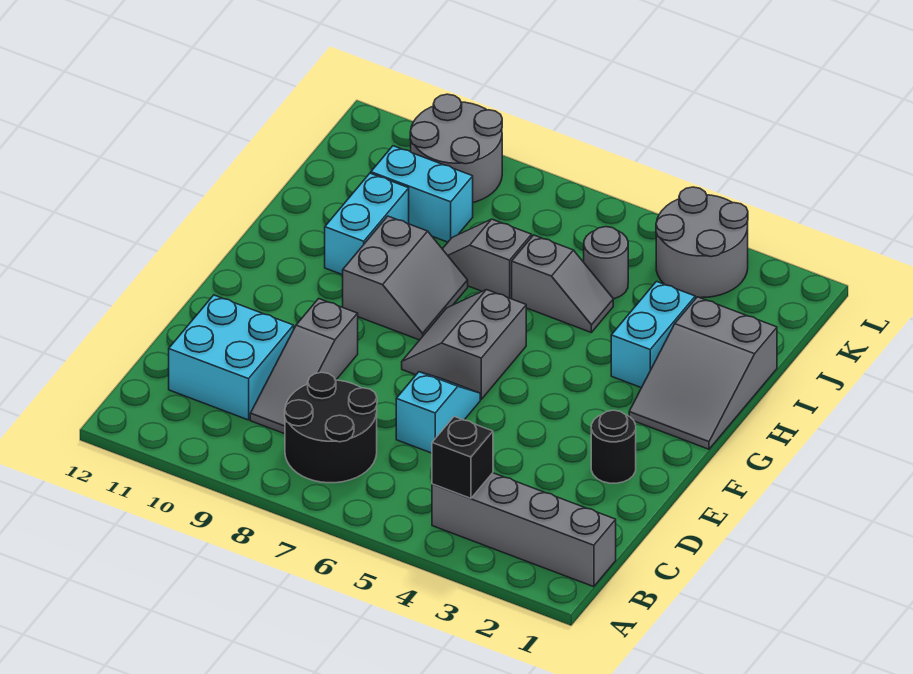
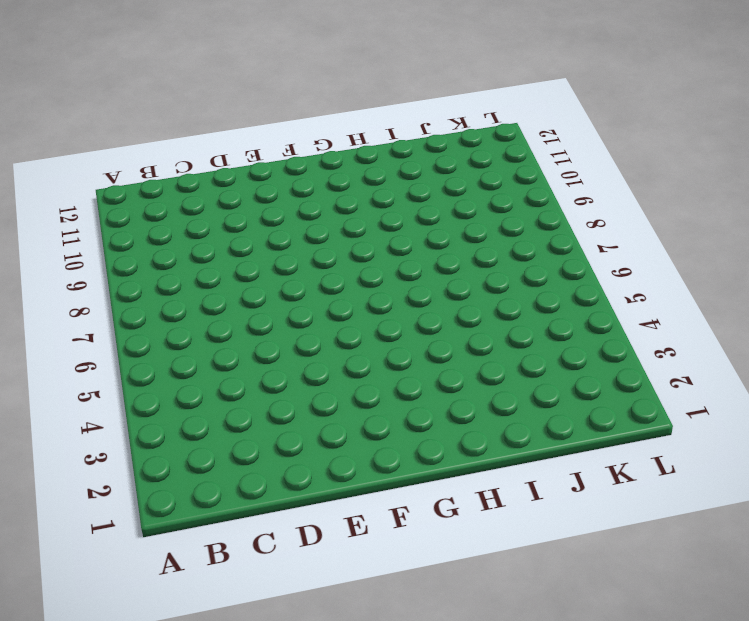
none -> grey 1x4 brick [432,473,616,587]
none -> black 2x2 round brick [285,372,377,483]
none -> grey 1x3 slope [250,299,358,434]

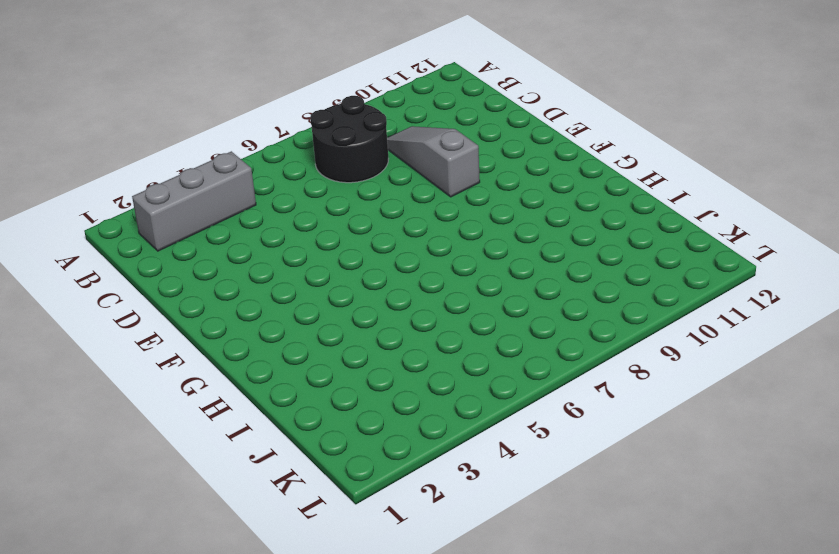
grey 1x3 brick [132,151,256,251] -> grey 1x4 brick [432,473,616,587]
none -> cyan 2x2 brick [169,295,294,420]
none -> cyan 1x2 slope [396,372,480,453]
none -> black 1x1 round brick [591,410,636,483]

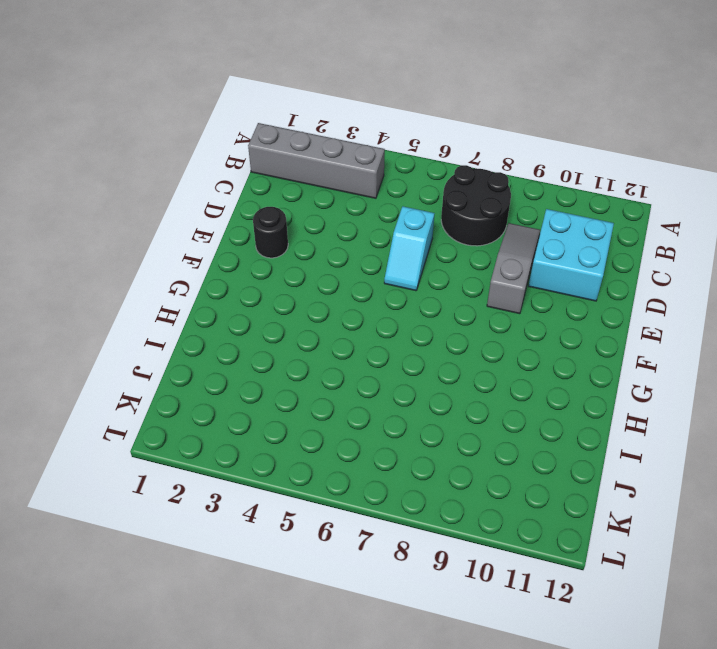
none -> grey 2x2 slope [402,290,526,399]
none -> grey 2x3 slope [629,297,777,449]
none -> grey 2x2 slope [343,216,468,340]

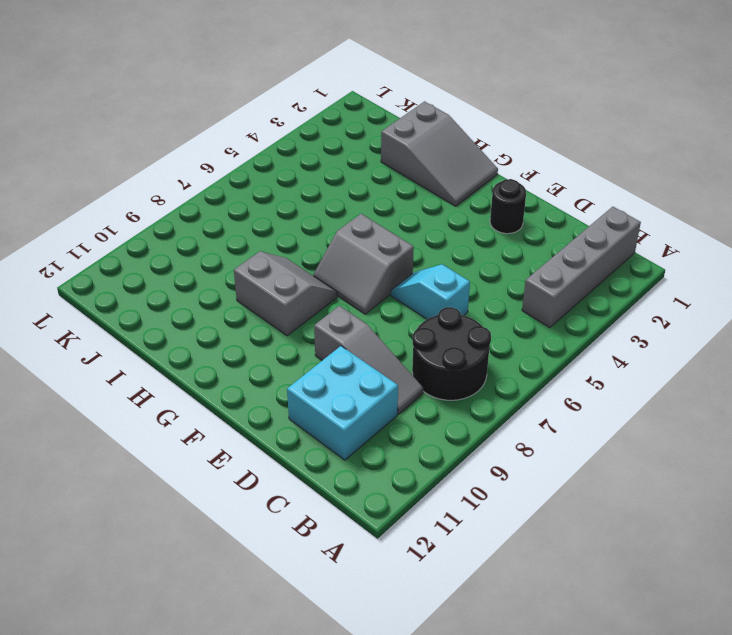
none -> cyan 1x2 brick [611,282,695,388]
none -> cyan 1x2 brick [325,173,409,275]
none -> grey 1x2 slope [512,235,613,332]

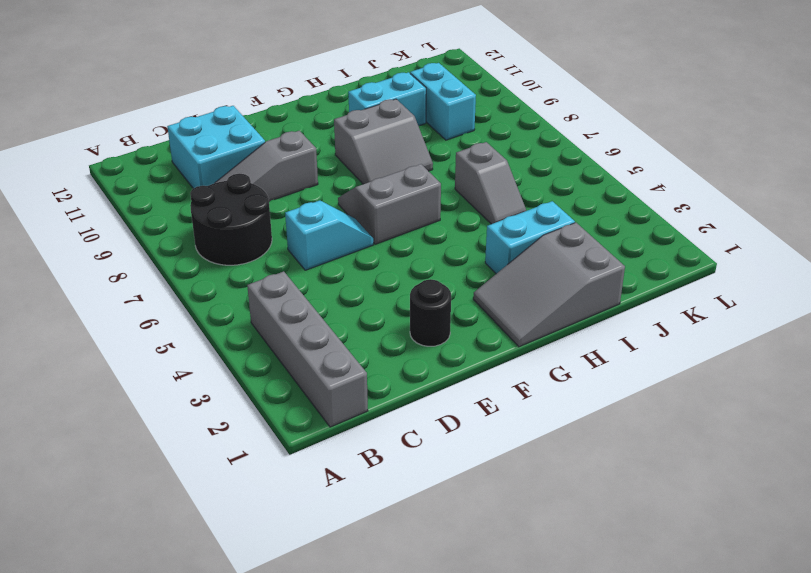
none -> grey 1x2 slope [443,219,532,299]
none -> grey 1x1 round brick [584,227,628,299]
none -> grey 2x2 round brick [656,187,748,298]

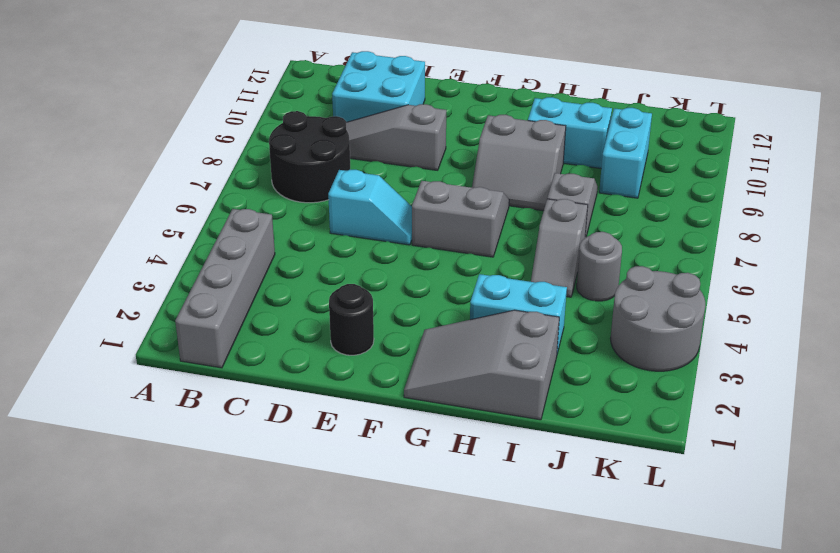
none -> grey 2x2 round brick [410,94,502,202]
none -> black 1x1 brick [432,417,493,498]

